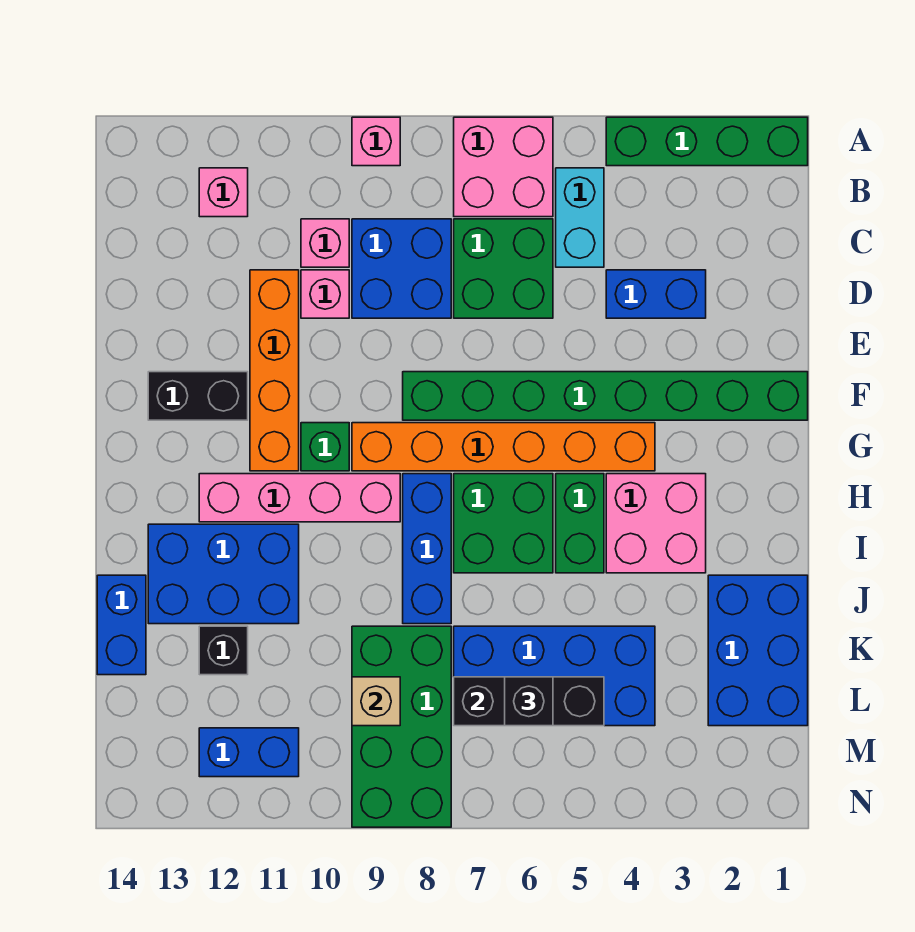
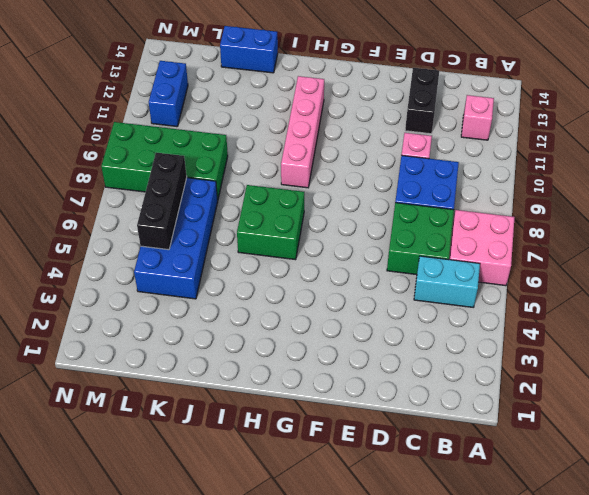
black 1x2 brick [405,68,439,134] -> black 1x2 brick moved to [148,372,248,420]
none -> green 1x4 brick [606,117,808,166]
none -> pink 1x1 brick [352,117,400,166]
none -> pink 1x1 brick [301,219,349,267]
none -> blue 1x2 brick [606,270,706,318]

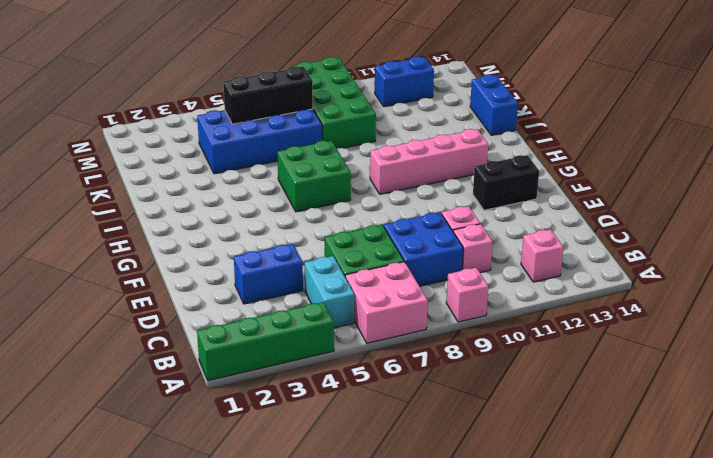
none -> orange 1x4 brick [250,270,299,471]
none -> green 1x8 brick [403,372,808,420]
none -> orange 1x6 brick [352,423,655,471]
none -> green 1x1 brick [301,423,349,471]

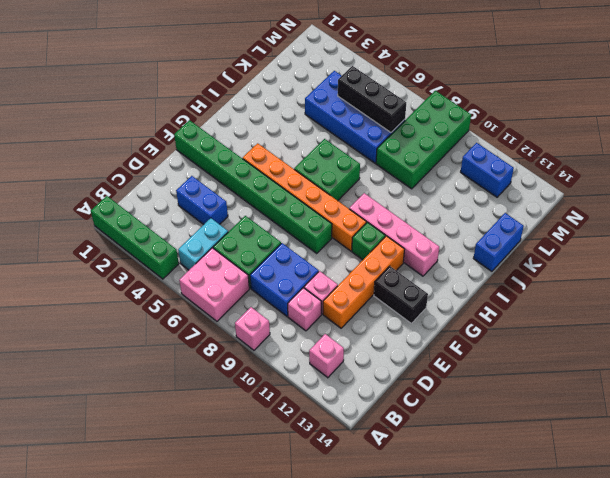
none -> pink 2x2 brick [606,474,706,573]
none -> green 1x2 brick [556,474,604,573]
none -> blue 1x3 brick [403,474,451,624]
none -> blue 2x3 brick [148,524,299,624]

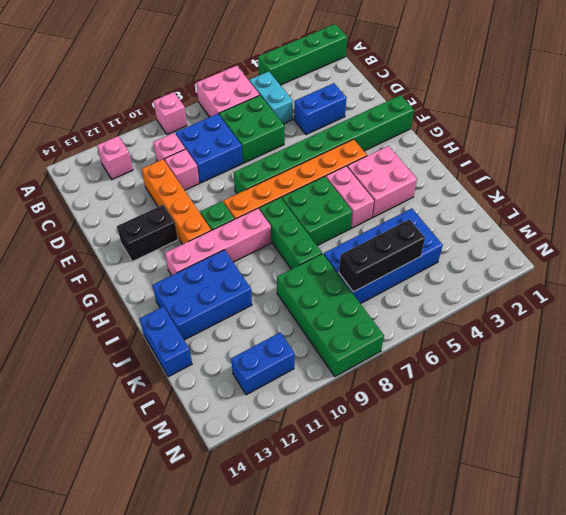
pink 1x2 brick [326,166,374,228] -> green 1x2 brick [556,474,604,573]
green 1x3 brick [259,197,322,269] -> blue 1x3 brick [403,474,451,624]
none -> blue 2x3 brick [708,575,808,726]
none -> black 1x1 brick [199,626,248,675]
none -> tan 1x1 brick [352,677,400,726]
none -> black 1x1 brick [505,677,553,726]

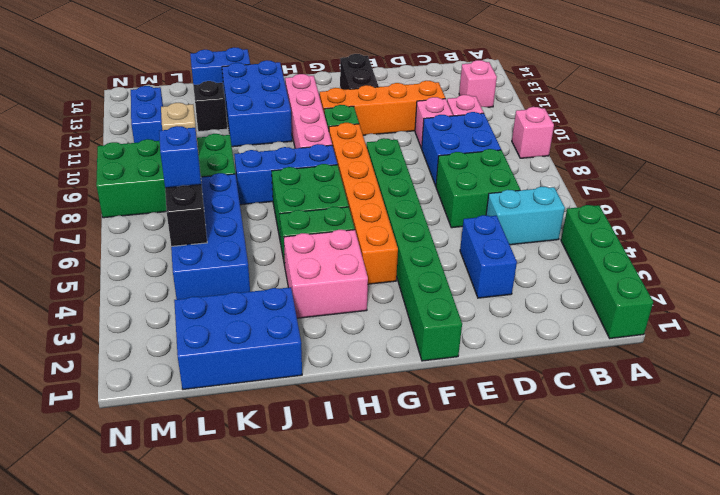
blue 1x1 brick [159,126,201,188] -> black 1x1 brick [505,677,553,726]
none -> pink 2x2 brick [454,117,553,217]

